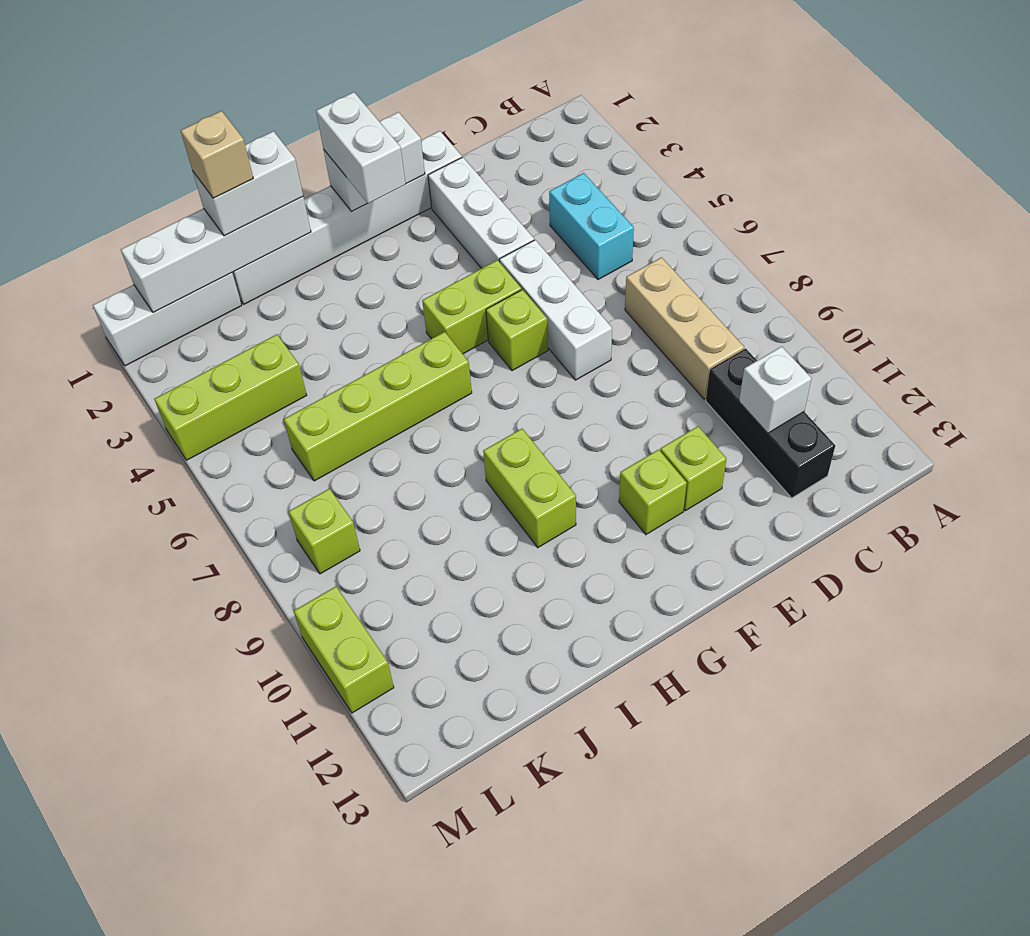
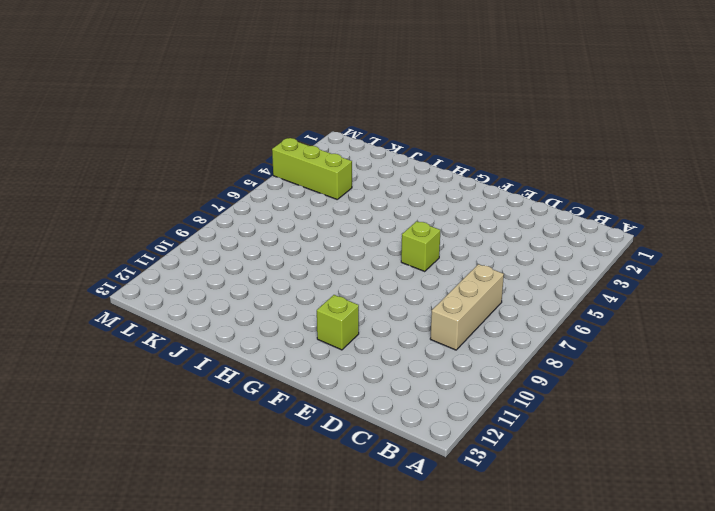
none -> cyan 1x2 brick [549,173,634,280]
none -> black 1x3 brick [706,349,835,498]
none -> white 1x6 brick [232,131,462,304]

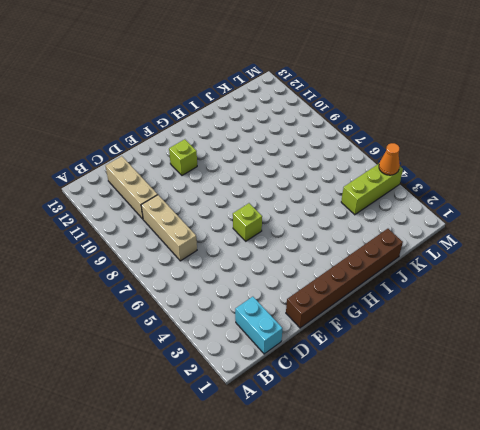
cyan 1x2 brick [235,297,283,354] -> cyan 1x2 brick moved to [549,173,634,280]
tan 1x3 brick [106,156,158,219] -> black 1x3 brick [706,349,835,498]
brown 1x6 brick [286,229,403,328] -> white 1x6 brick [232,131,462,304]
orange 1x1 cone [379,143,400,175] -> none
none -> white 1x3 brick [428,157,534,268]
none -> white 1x3 brick [499,240,612,380]
none -> lime 1x1 brick [660,426,726,511]

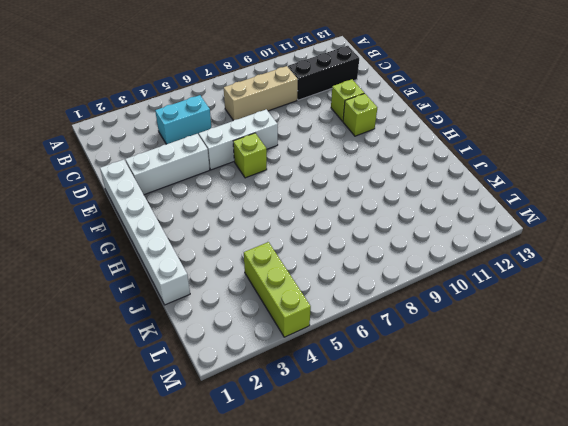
none -> lime 1x2 brick [422,260,522,354]
none -> lime 1x4 brick [284,332,472,481]
none -> lime 1x2 brick [483,429,576,547]

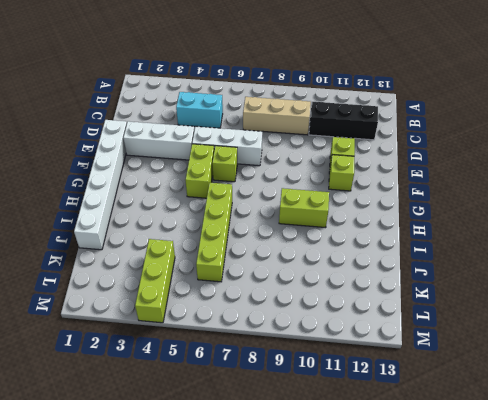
none -> white 1x3 brick [93,273,242,366]
none -> lime 1x1 brick [289,489,360,574]
none -> lime 1x2 brick [294,586,394,713]

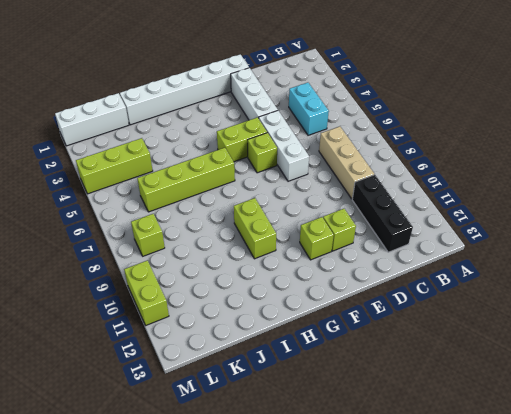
none -> white 1x1 brick [739,346,812,433]
none -> white 1x2 brick [324,112,425,211]
none -> white 1x4 brick [121,197,311,313]

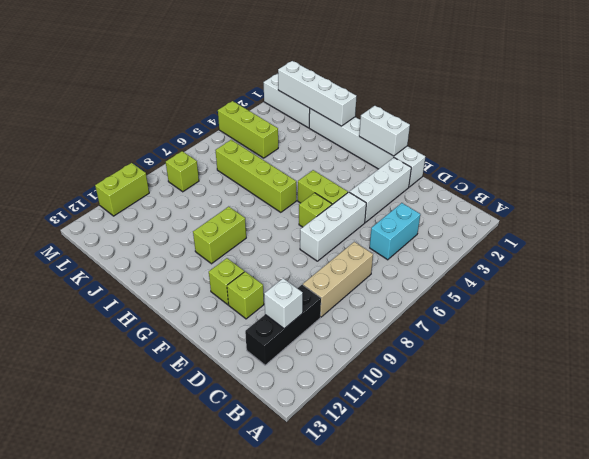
none -> white 1x2 brick [316,92,406,204]
none -> white 1x2 brick [193,131,303,236]
none -> tan 1x1 brick [181,111,253,198]

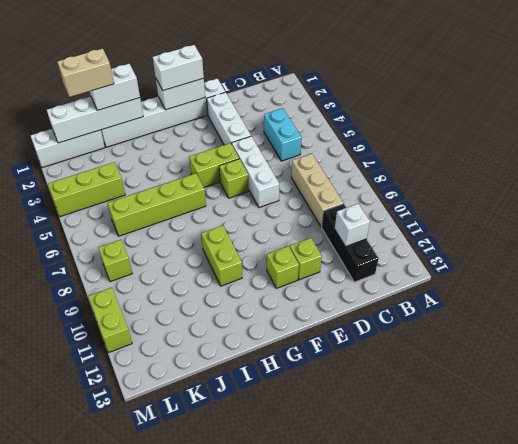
white 1x2 brick [153,45,204,91] -> white 1x2 brick turned to [316,92,406,204]
tan 1x2 brick [58,49,114,97] -> tan 1x1 brick [181,111,253,198]

